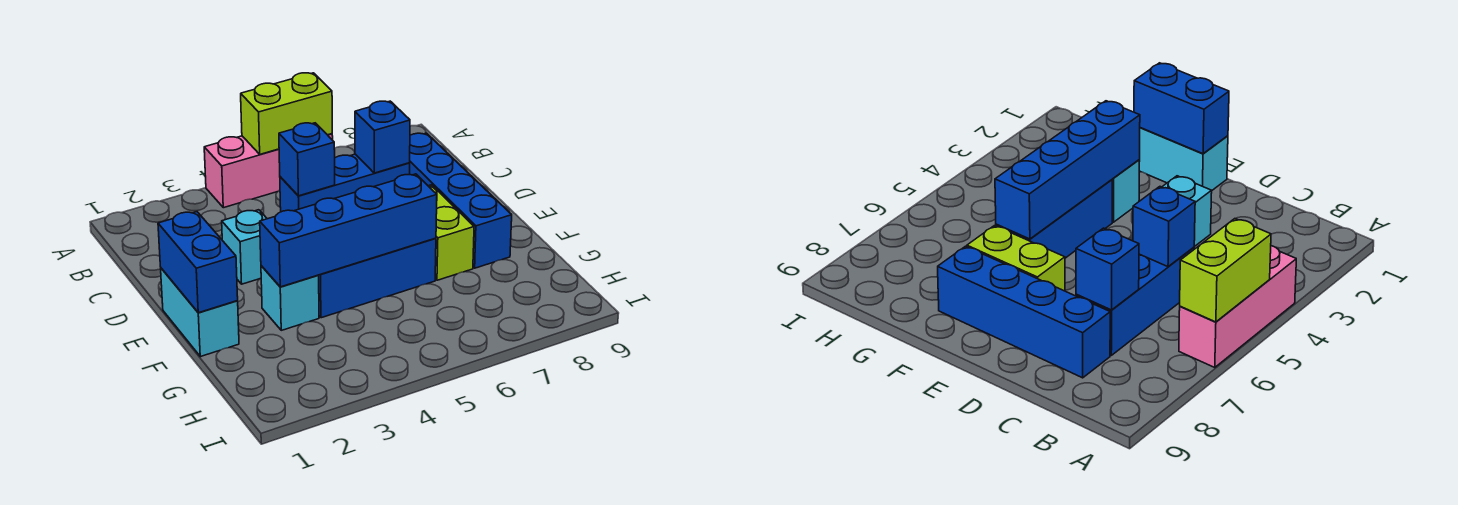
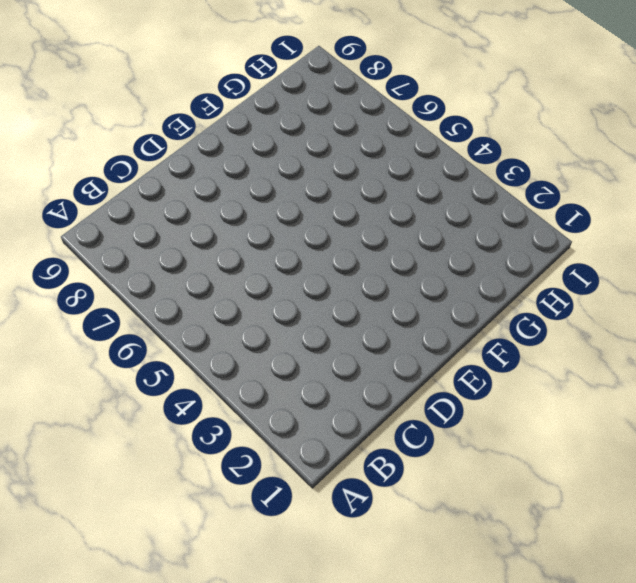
none -> pink 1x3 brick [204,134,333,208]
none -> blue 1x3 brick [280,154,410,212]
none -> blue 1x4 brick [409,133,512,268]

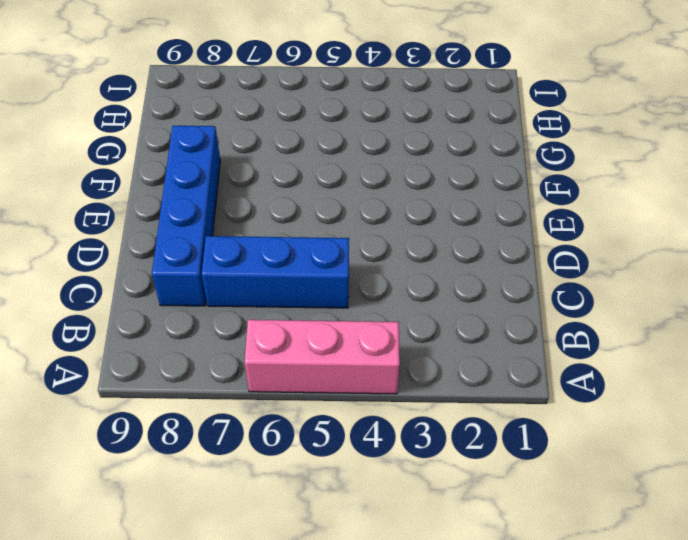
none -> cyan 1x1 brick [222,210,267,284]
none -> cyan 1x2 brick [161,268,239,357]
none -> lime 1x2 brick [429,185,474,280]

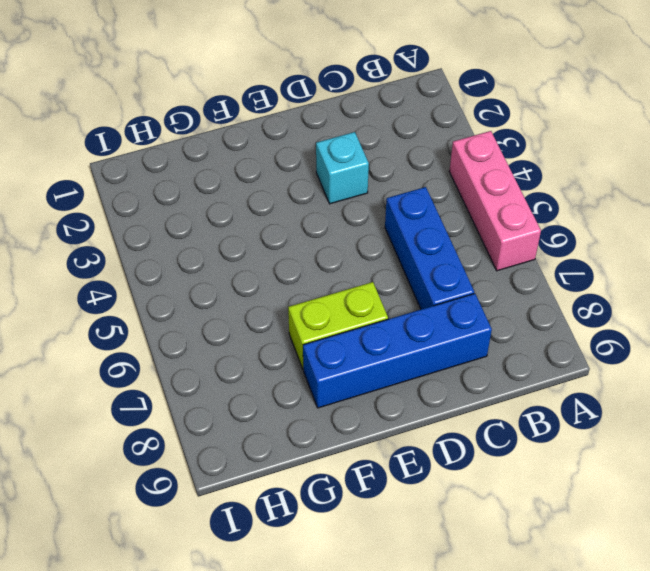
none -> cyan 1x2 brick [161,268,239,357]
none -> cyan 1x1 brick [261,266,319,330]
none -> blue 1x3 brick [318,238,436,318]

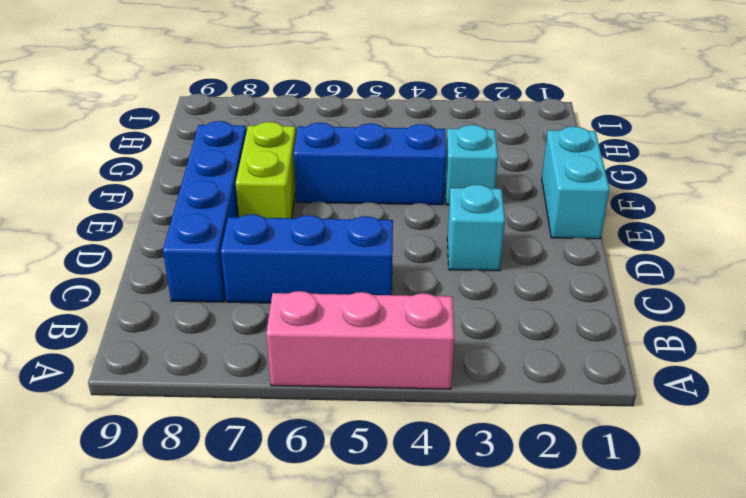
none -> lime 1x2 brick [241,73,332,154]
none -> blue 1x1 brick [279,123,335,196]
none -> blue 1x1 brick [355,101,410,173]

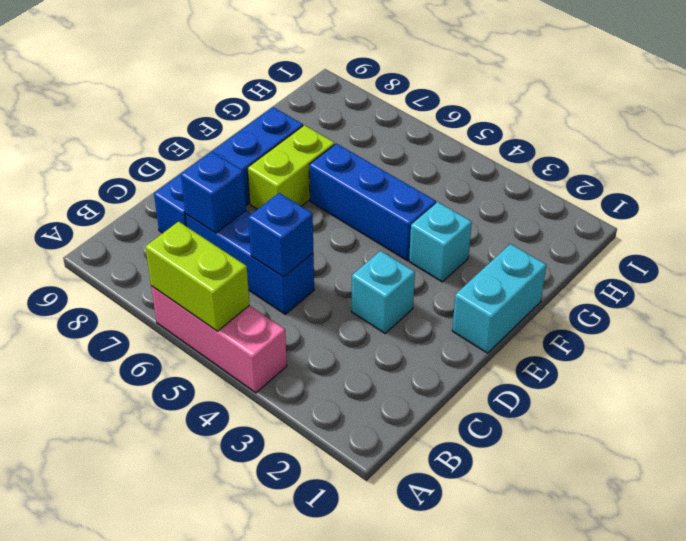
none -> blue 1x2 brick [158,212,238,313]
none -> blue 1x4 brick [260,174,437,287]

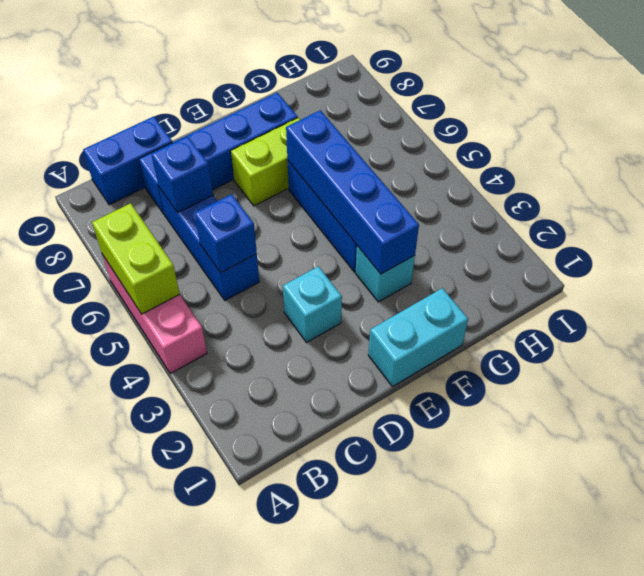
blue 1x2 brick [83,116,173,205] -> blue 1x2 brick moved to [158,212,238,313]

